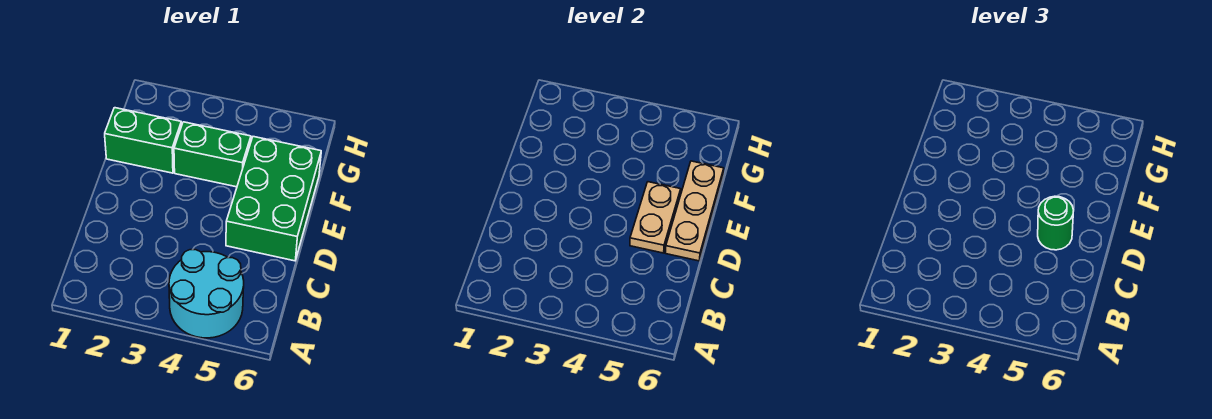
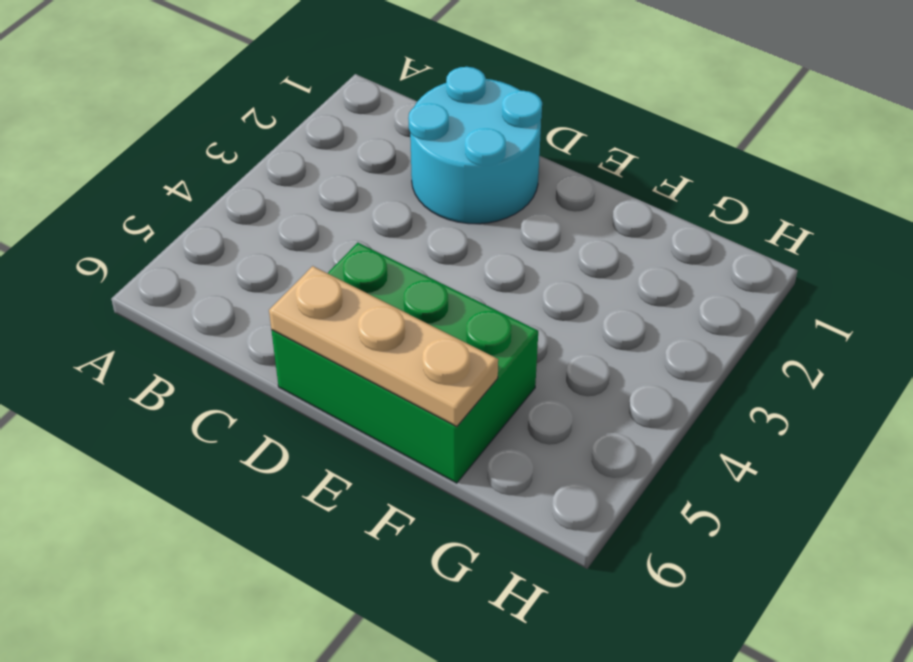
cyan 2x2 round brick [408,67,542,224] -> cyan 2x2 round brick moved to [169,250,244,338]
none -> green 1x2 brick [105,108,181,173]
none -> green 1x2 brick [174,122,251,187]

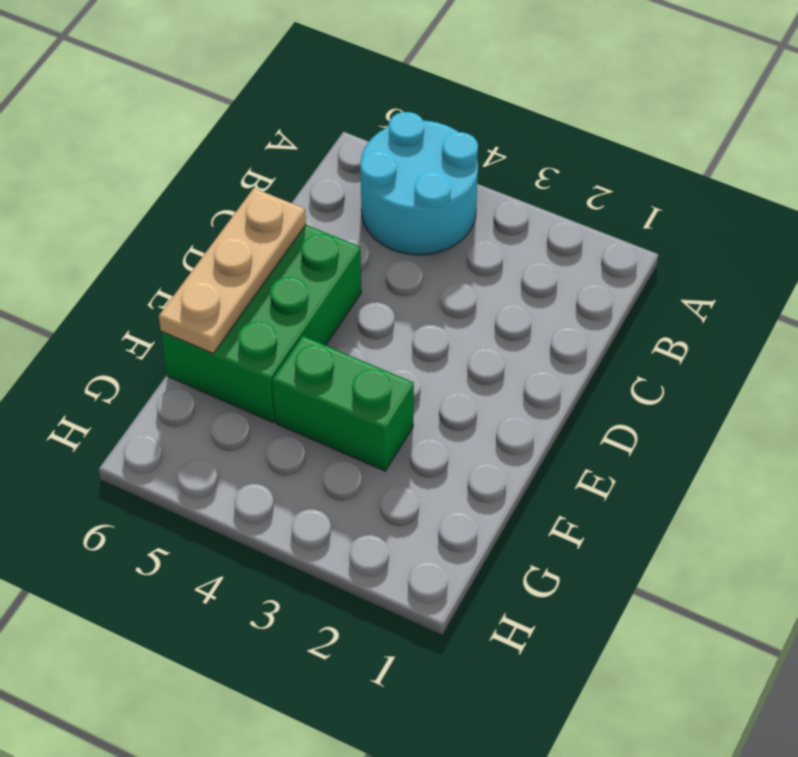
none -> green 1x2 brick [105,108,181,173]
none -> tan 1x2 plate [630,182,681,253]

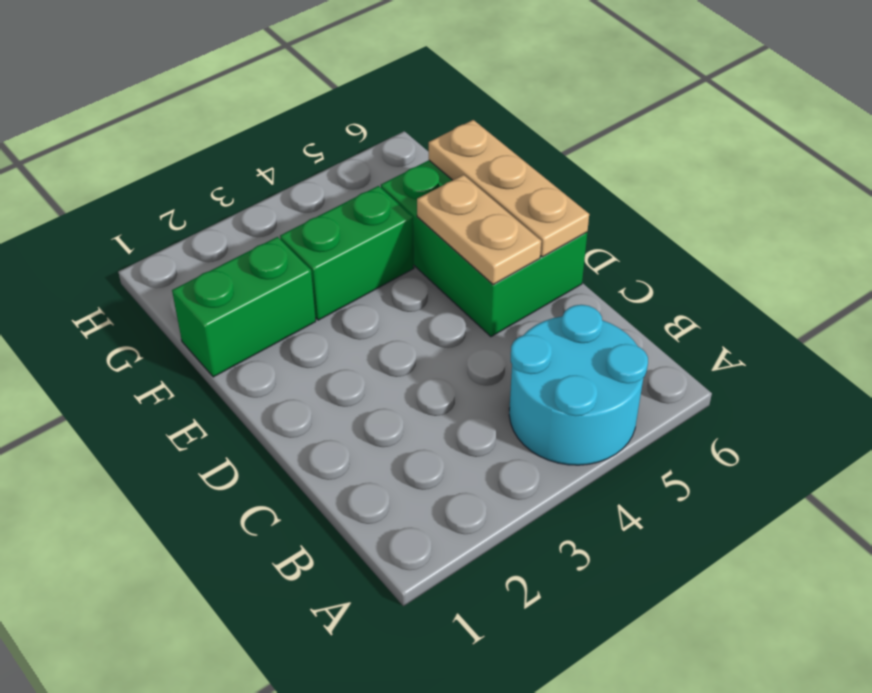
none -> green 1x1 round brick [1038,196,1074,250]

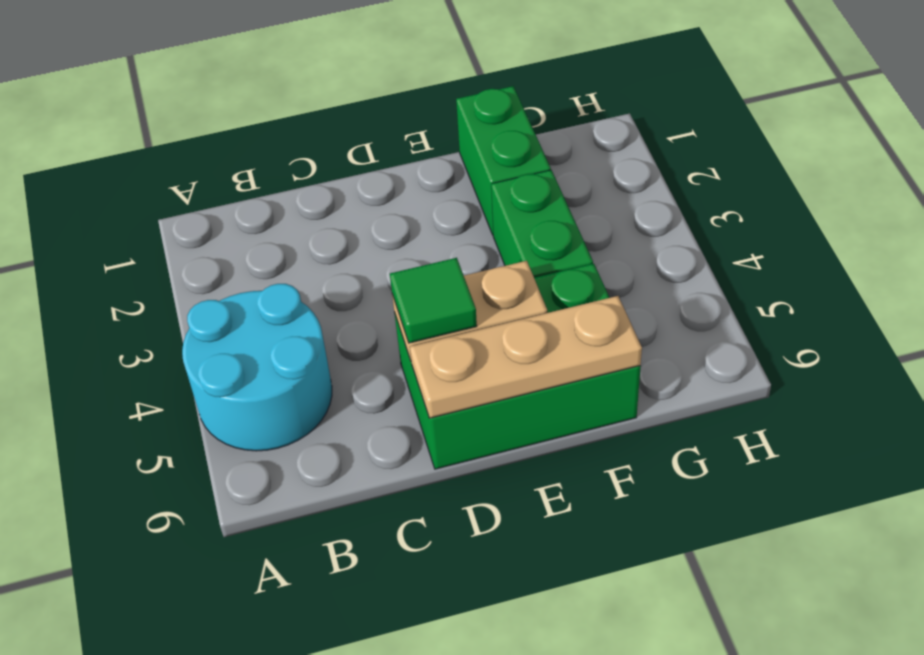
green 1x1 tile [390,258,477,343] -> green 1x1 round brick [1038,196,1074,250]

